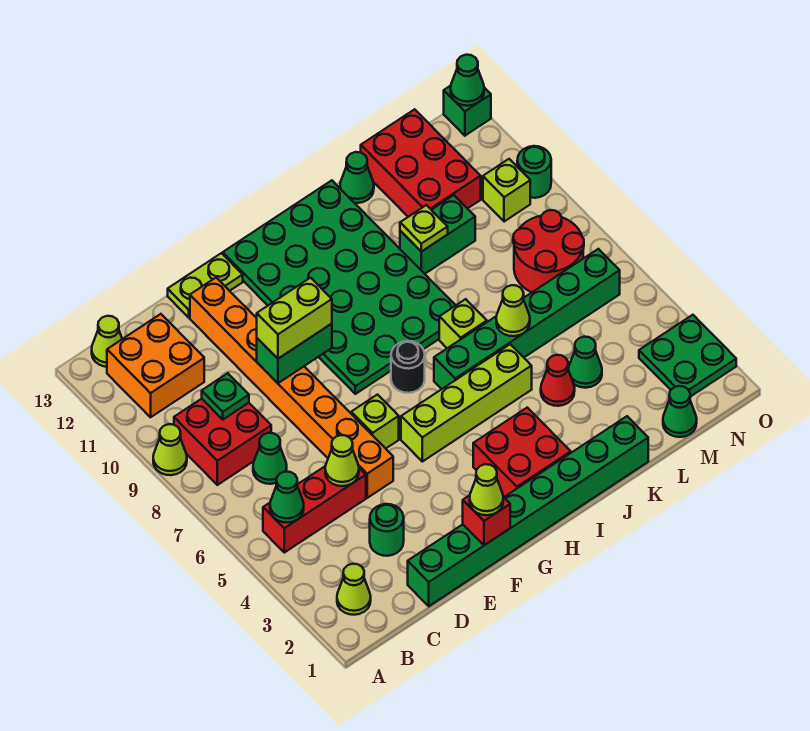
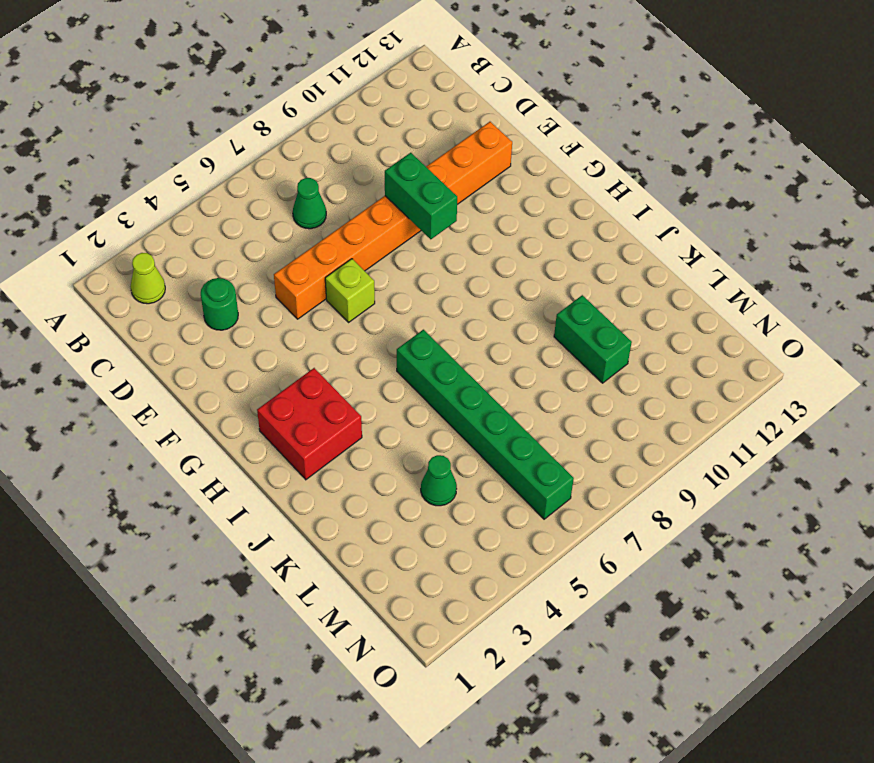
none -> lime 1x1 cone [153,424,187,475]
none -> red 1x3 brick [263,466,366,553]
none -> red 2x2 brick [174,399,271,485]
none -> orange 2x2 brick [107,314,204,417]

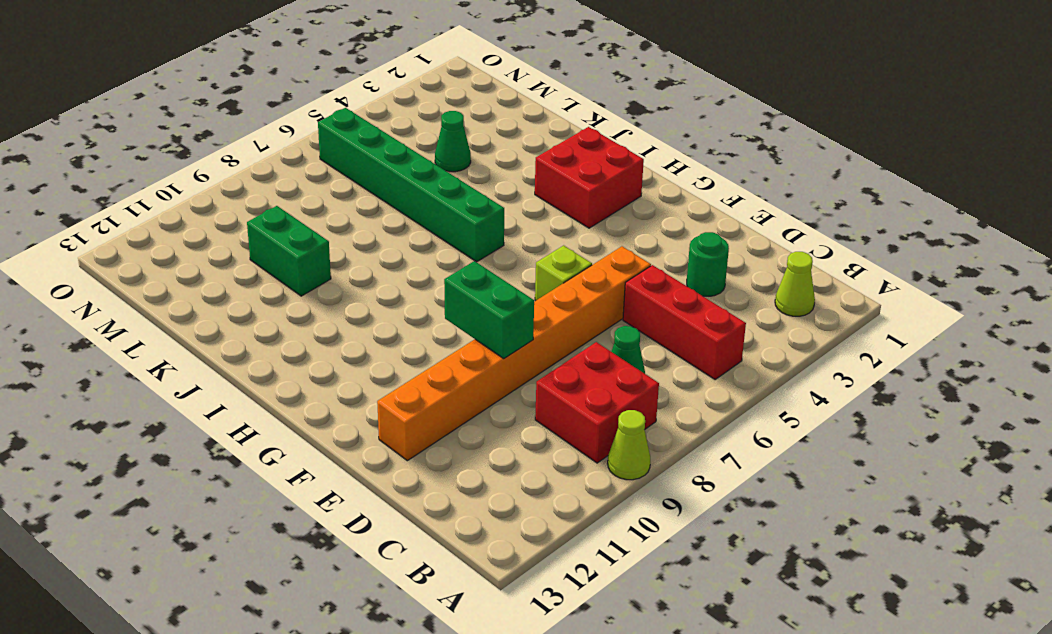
none -> orange 2x2 brick [107,314,204,417]
none -> lime 1x1 cone [92,316,122,367]
none -> green 1x8 brick [408,416,648,606]
none -> lime 1x2 plate [168,253,243,318]

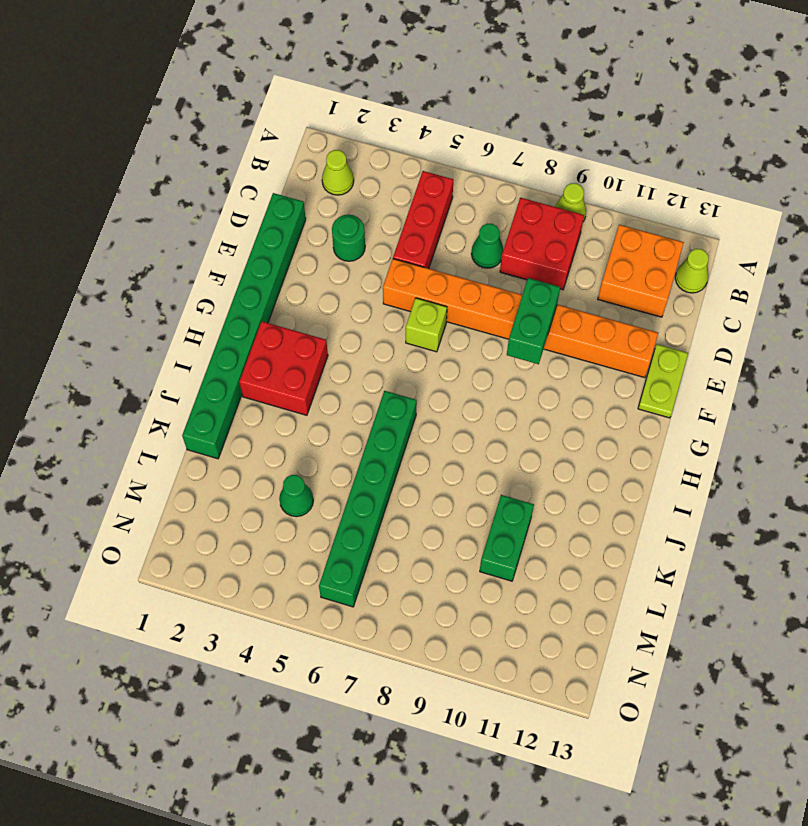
none -> lime 1x4 brick [401,344,532,462]
none -> green 4x6 plate [223,180,456,394]
none -> black 1x1 round brick [391,341,425,393]
none -> lime 1x1 brick [439,299,487,348]

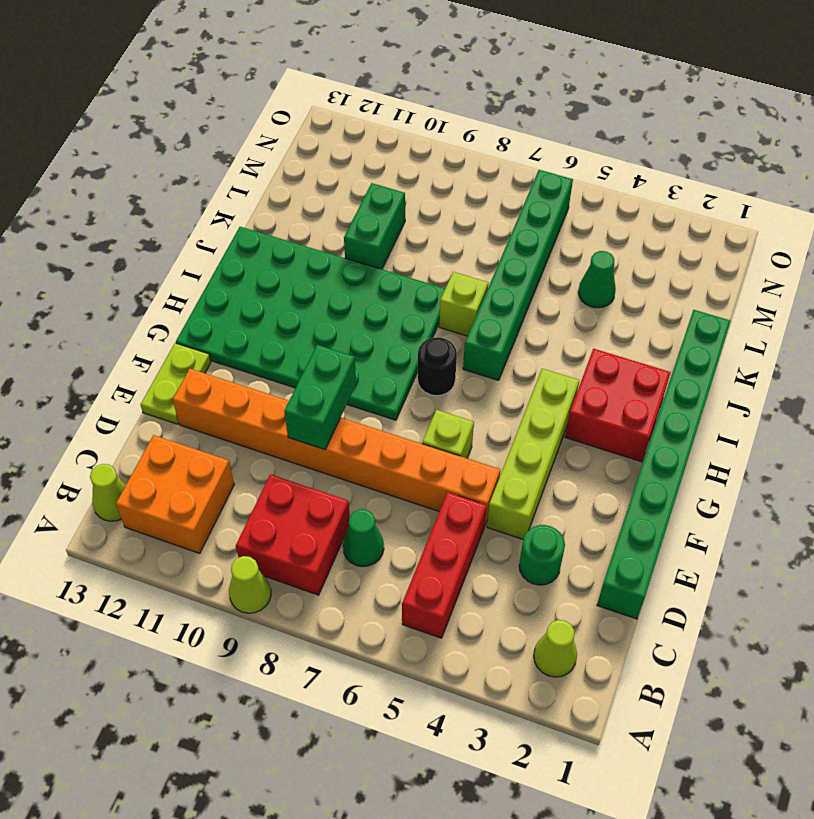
lime 1x4 brick [487,369,579,539] -> lime 1x4 brick moved to [401,344,532,462]
none -> red 1x1 cone [541,355,575,406]
none -> green 1x1 cone [340,152,374,203]
none -> red 2x3 brick [361,109,481,217]
none -> green 1x1 cone [663,386,697,437]

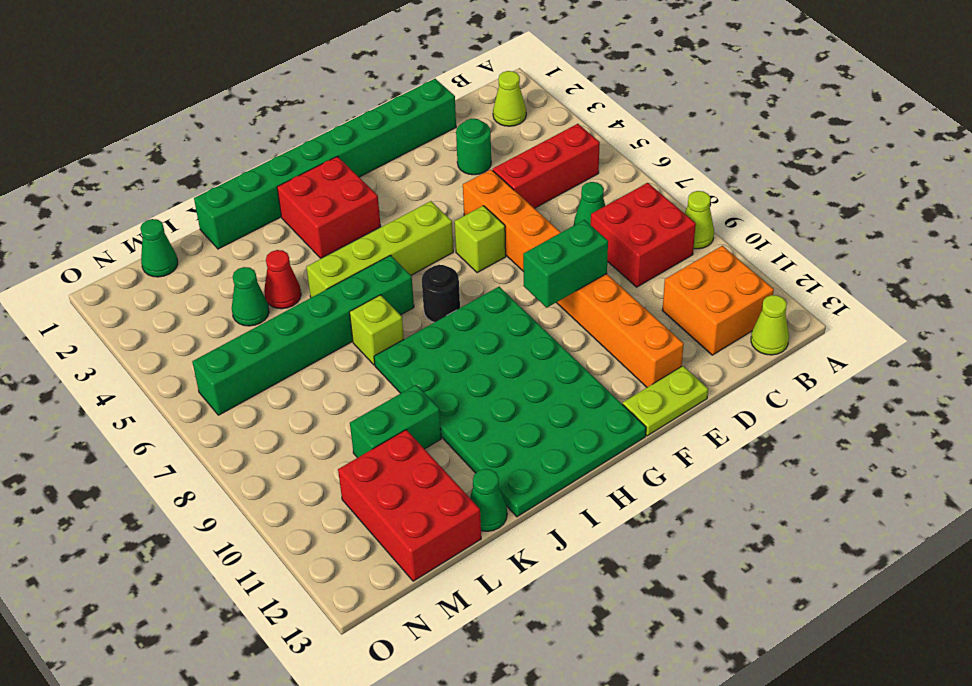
none -> red 2x2 round brick [513,210,584,292]
none -> green 2x2 plate [639,315,736,397]
none -> lime 1x1 brick [483,159,530,222]
none -> green 1x1 round brick [517,146,551,198]

